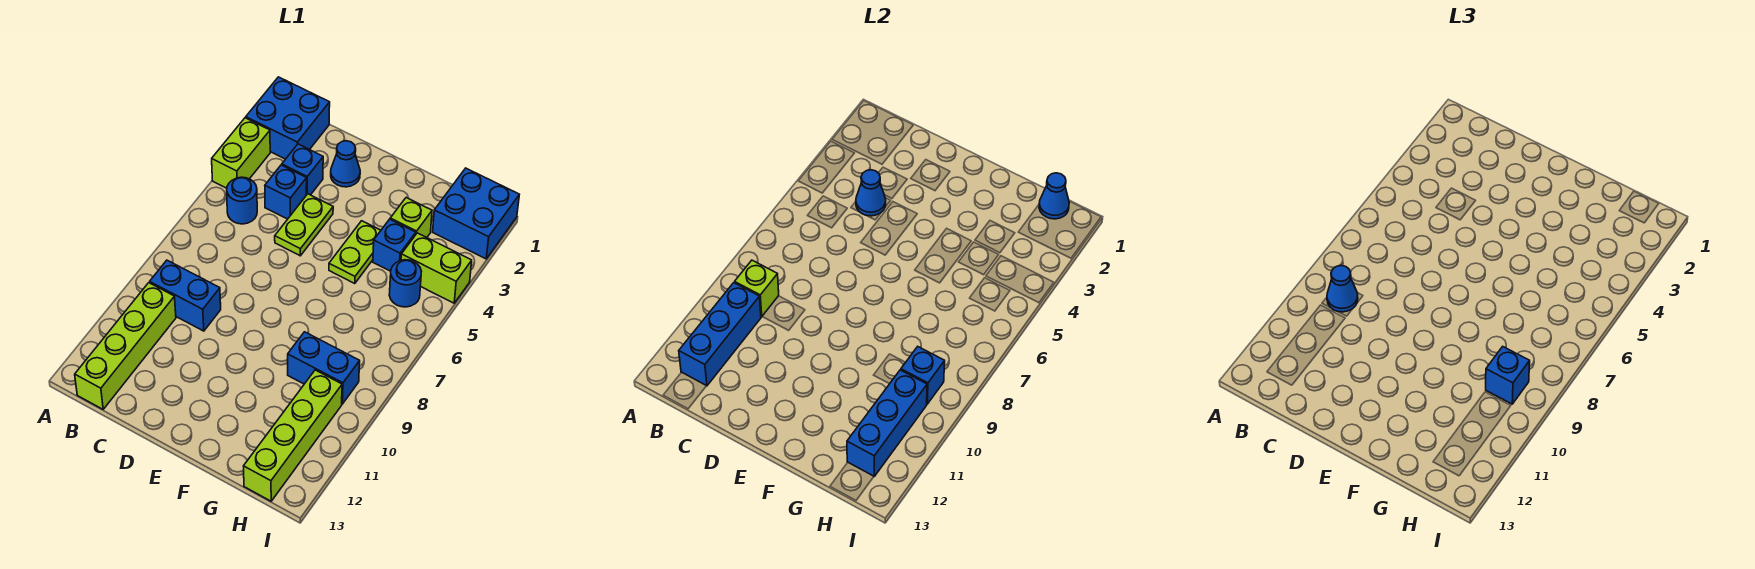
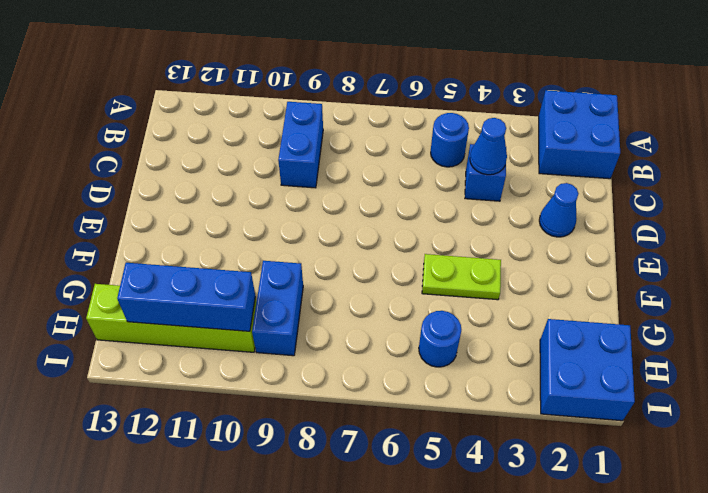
none -> lime 1x2 brick [212,118,270,188]
none -> lime 1x4 brick [75,283,176,409]
none -> blue 1x1 brick [282,144,323,195]

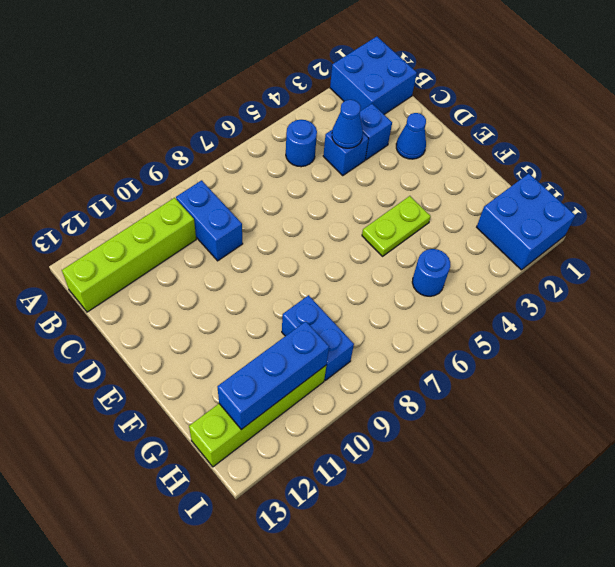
none -> lime 1x2 brick [212,118,270,188]
none -> lime 1x2 plate [275,194,333,256]
none -> lime 1x1 brick [390,198,432,237]

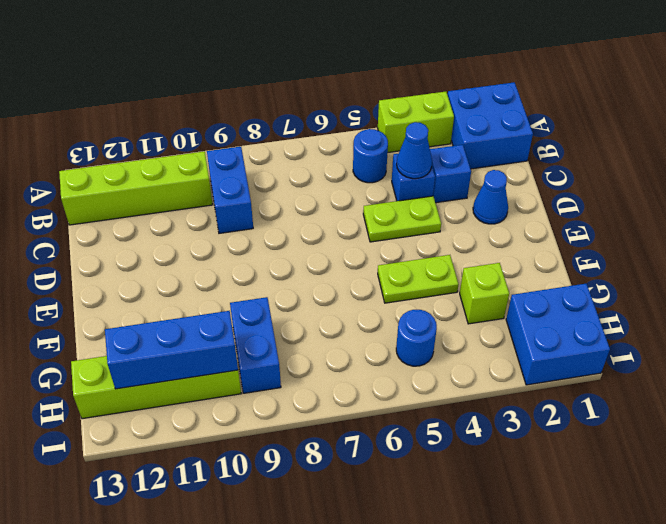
none -> blue 1x1 brick [373,219,416,271]
none -> lime 1x2 brick [401,233,472,303]
none -> lime 1x1 brick [735,260,779,317]

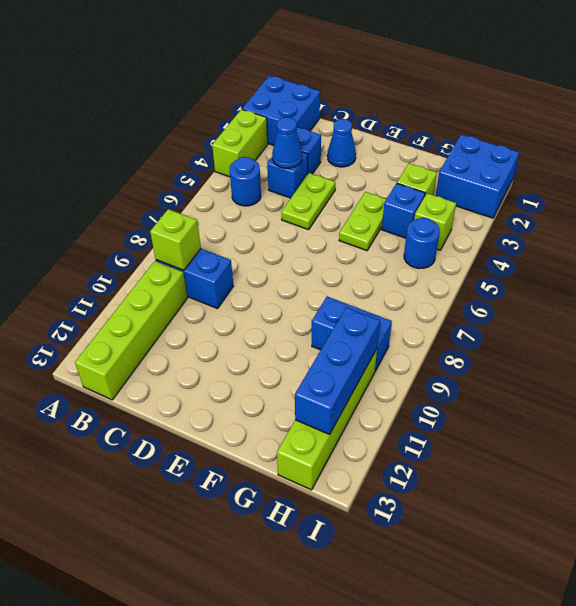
lime 1x1 brick [414,193,456,250] -> lime 1x2 brick [401,233,472,303]
none -> blue 1x3 brick [679,283,761,386]
none -> blue 1x1 cone [1039,173,1069,219]
none -> blue 1x1 brick [901,347,945,404]

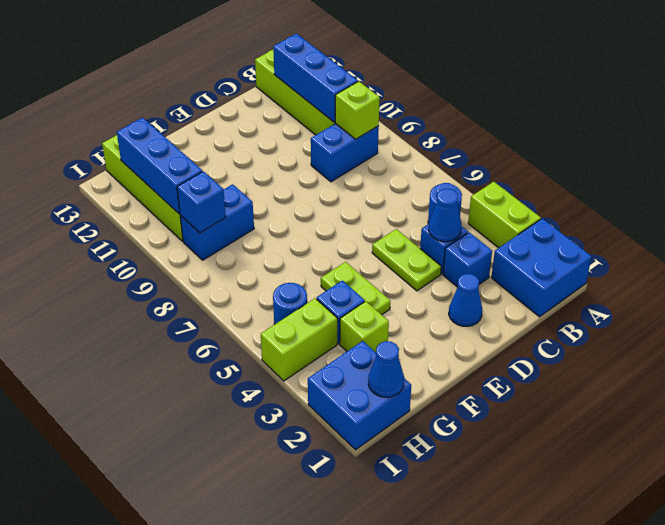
none -> blue 1x1 cone [1327,266,1358,312]
none -> blue 1x1 brick [1486,347,1530,404]

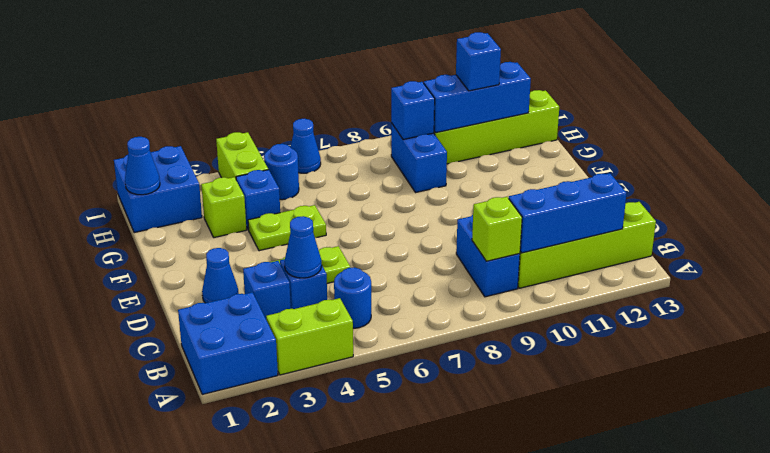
blue 1x1 brick [456,32,501,91] -> blue 1x1 brick moved to [1486,347,1530,404]
blue 1x1 cone [291,119,321,173] -> blue 1x1 cone moved to [1327,266,1358,312]

